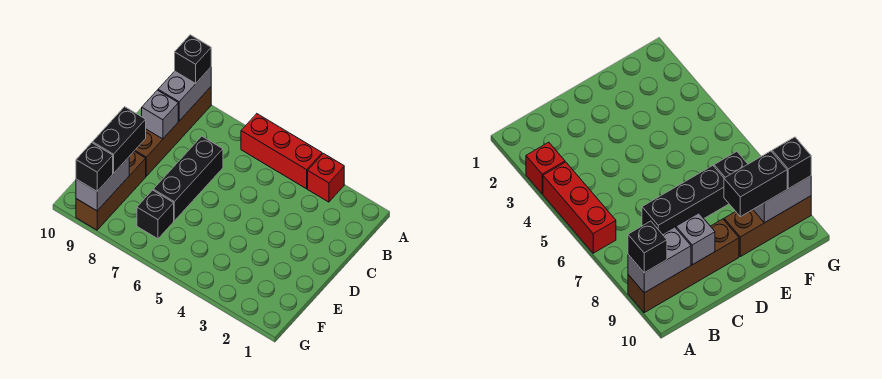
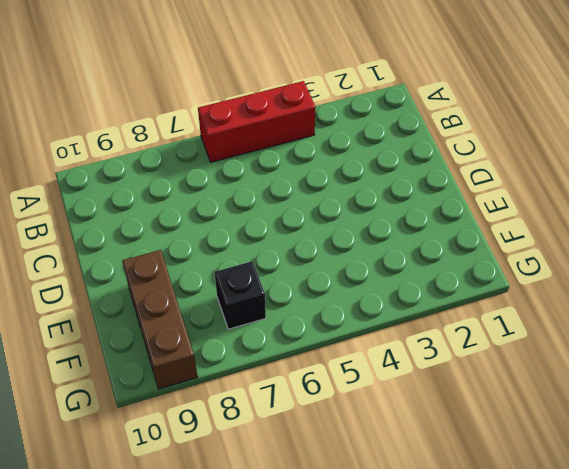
none -> red 1x1 brick [308,154,344,202]
none -> brown 1x4 brick [135,87,211,176]
none -> black 1x3 brick [153,136,223,221]

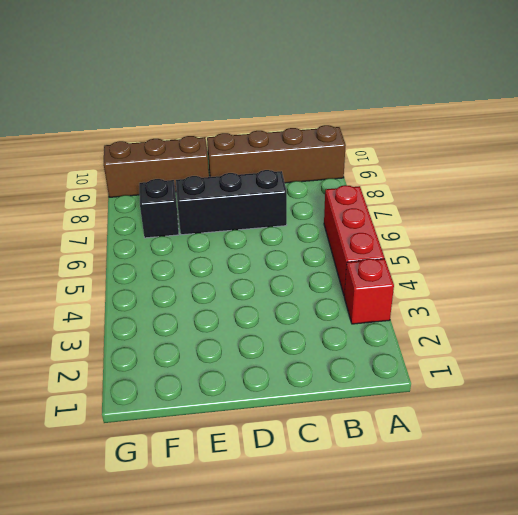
none -> grey 1x2 brick [158,67,211,121]
none -> grey 1x1 brick [142,90,178,139]
none -> grey 1x2 brick [76,157,129,211]

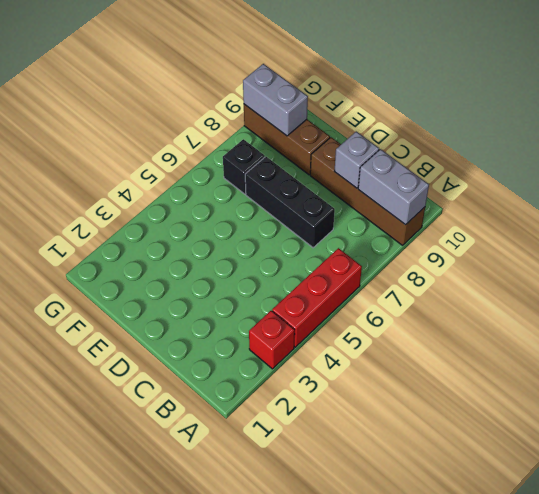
none -> black 1x1 brick [175,35,211,84]
none -> black 1x2 brick [92,107,146,173]
none -> black 1x1 brick [76,143,113,191]

